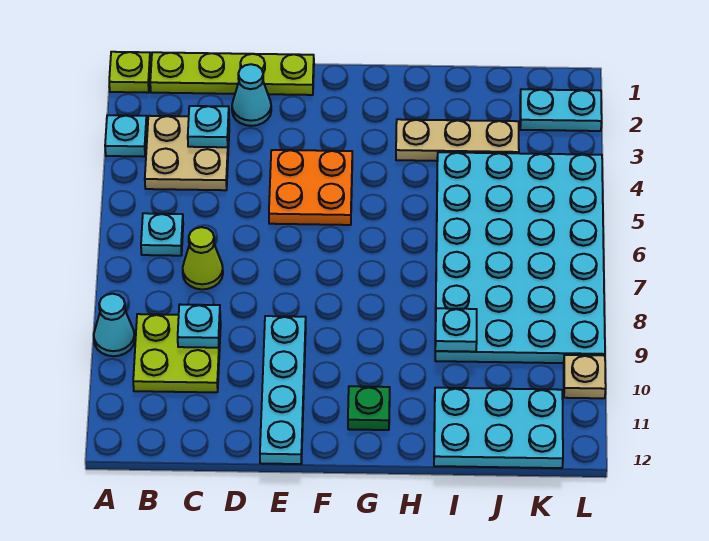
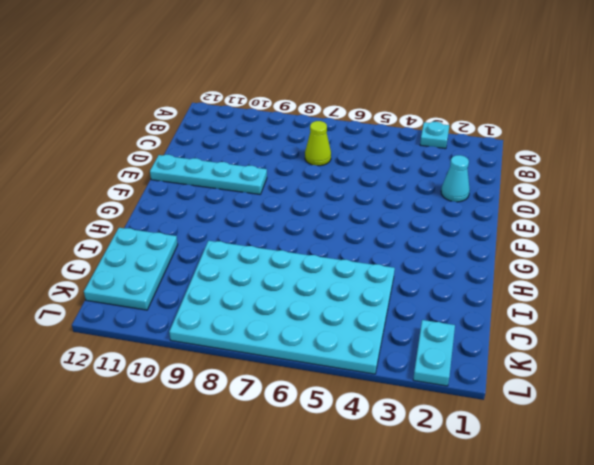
none -> lime 1x1 plate [109,52,151,93]
none -> cyan 1x1 cone [94,294,135,356]
none -> lime 1x4 plate [150,52,314,95]

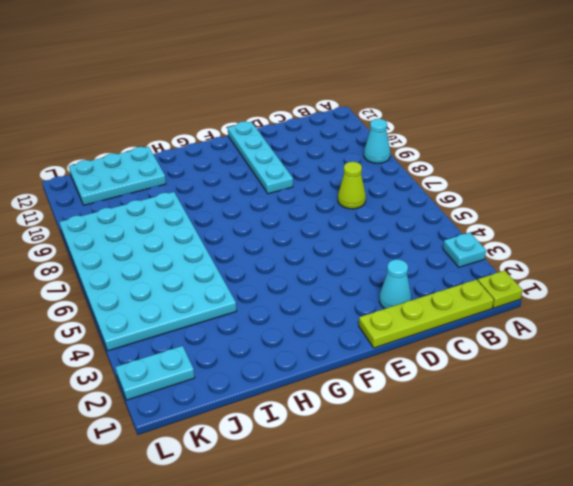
none -> tan 2x2 plate [145,116,229,190]
none -> cyan 1x1 plate [141,213,183,256]
none -> lime 2x2 plate [133,314,221,392]

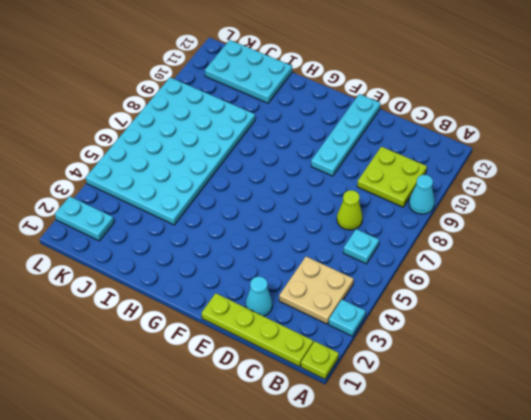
none -> orange 2x2 plate [269,150,352,225]
none -> green 1x1 plate [348,386,390,430]
none -> tan 1x3 plate [396,119,519,161]

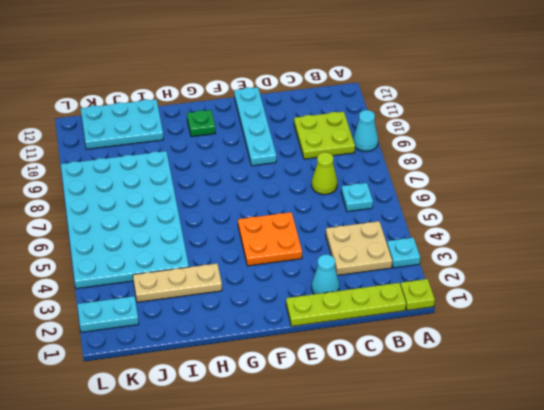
none -> tan 1x1 plate [564,355,606,398]
none -> cyan 1x1 plate [188,106,229,147]
none -> cyan 1x1 plate [178,304,220,348]

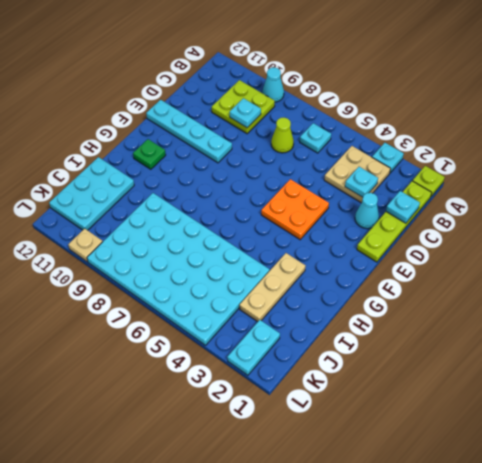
cyan 1x1 plate [386,191,420,223] -> cyan 1x1 plate moved to [435,308,477,352]

